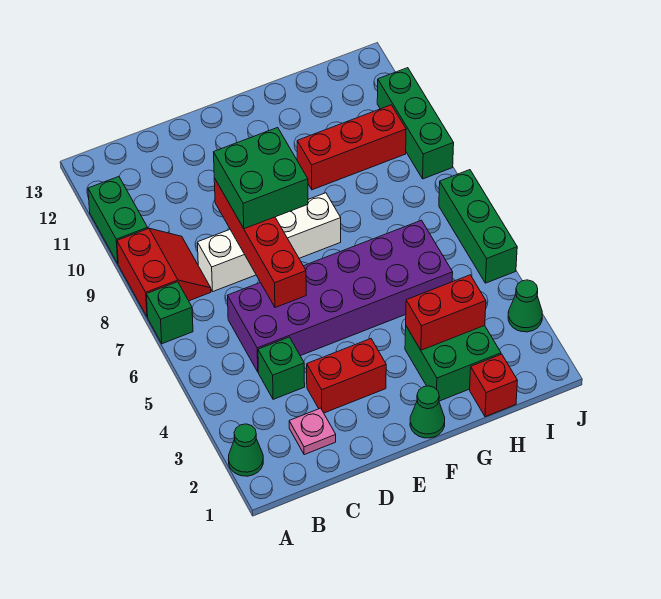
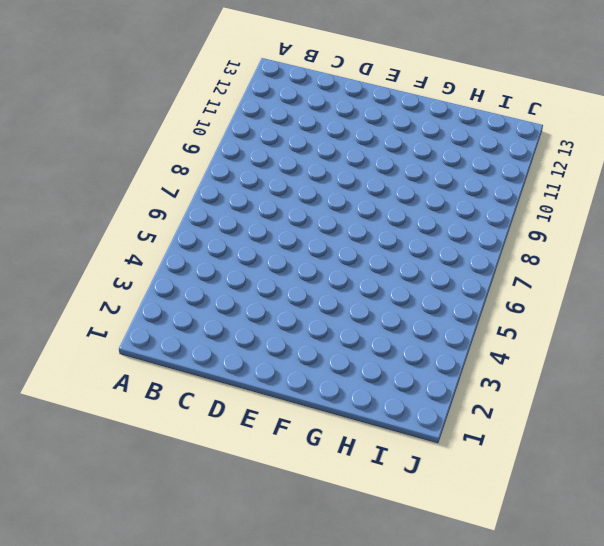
none -> green 1x1 cone [228,424,263,476]
none -> green 1x1 brick [146,282,193,344]
none -> red 2x2 slope [117,228,211,317]

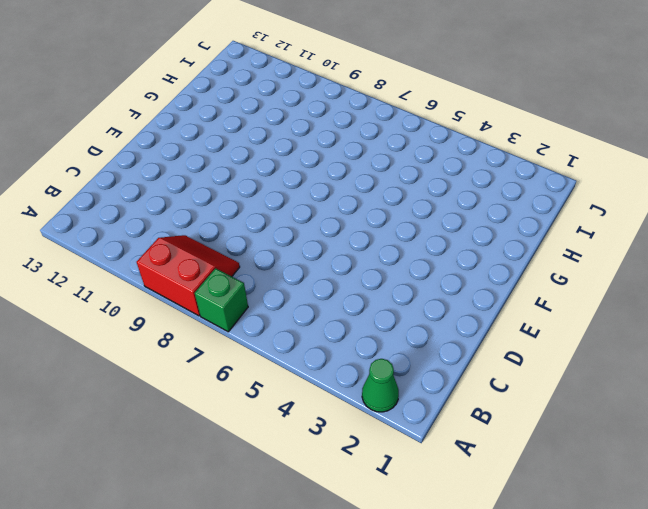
none -> green 1x2 brick [88,177,148,263]
none -> pink 1x1 plate [289,408,336,455]
none -> green 1x1 brick [258,337,305,399]

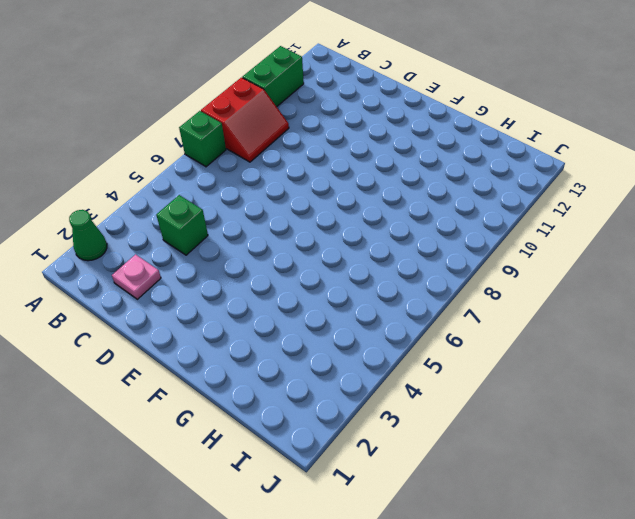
none -> purple 2x6 brick [227,220,453,372]
none -> white 1x4 brick [197,193,341,291]
none -> red 1x2 brick [307,339,386,413]

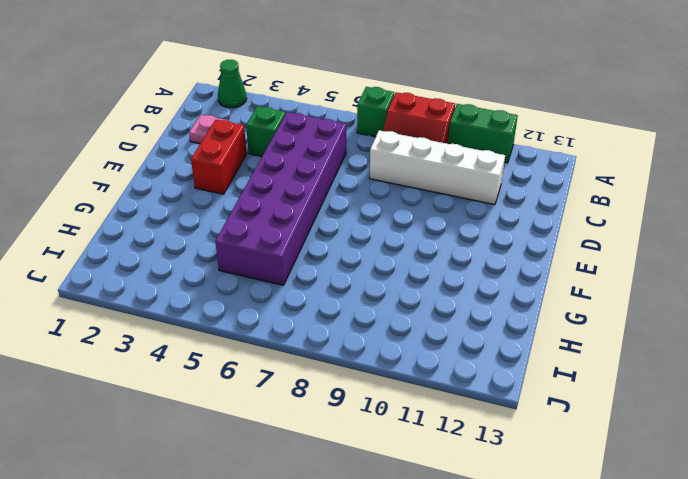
white 1x4 brick [369,130,505,205] -> white 1x4 brick turned to [197,193,341,291]
none -> green 1x1 cone [410,386,445,438]
none -> green 2x2 brick [405,325,501,401]
none -> red 1x3 brick [297,105,406,190]

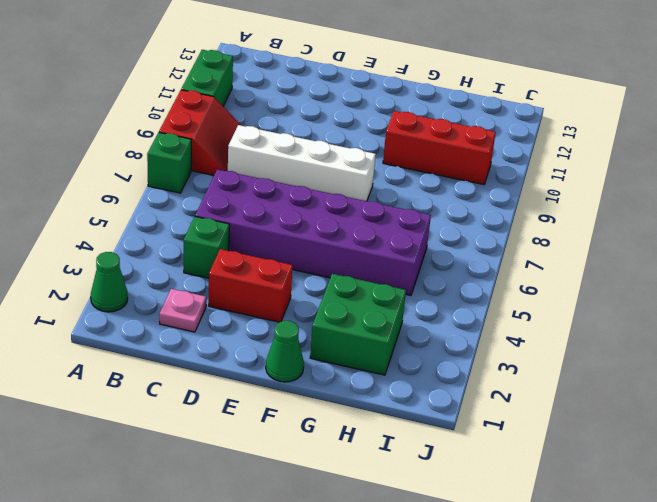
none -> red 1x1 brick [470,354,517,417]
none -> green 1x1 cone [508,280,542,332]
none -> green 1x3 brick [439,170,517,283]

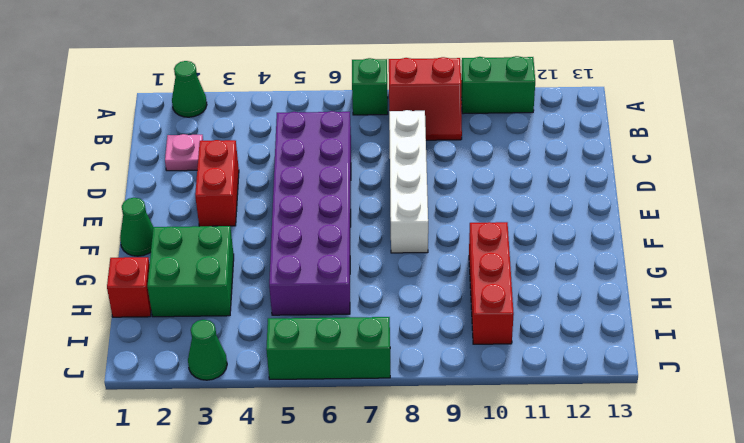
none -> green 1x1 brick [258,337,305,399]
none -> green 1x3 brick [377,68,454,179]
none -> red 1x4 brick [214,178,306,308]

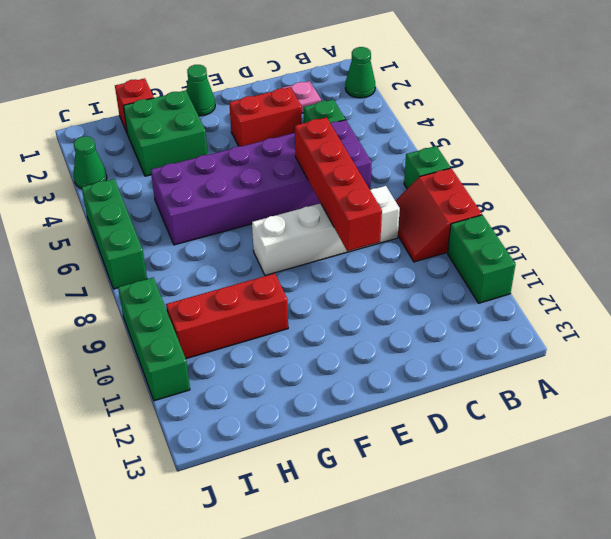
none -> red 1x2 brick [406,275,486,350]
none -> green 2x2 brick [214,128,308,229]

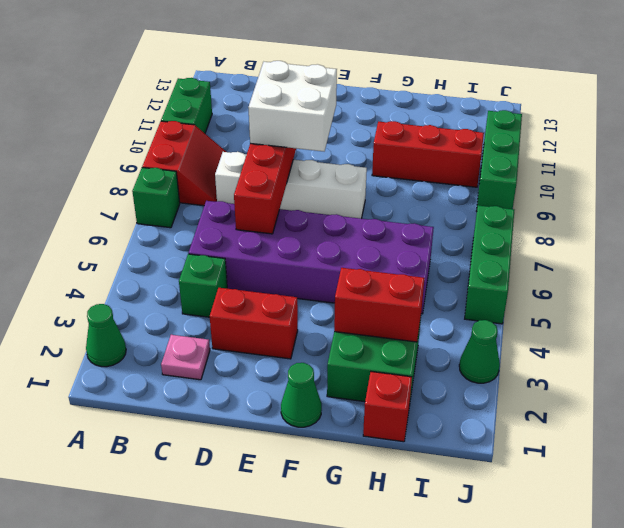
white 2x2 brick [248,61,337,151] -> green 2x2 brick [214,128,308,229]

